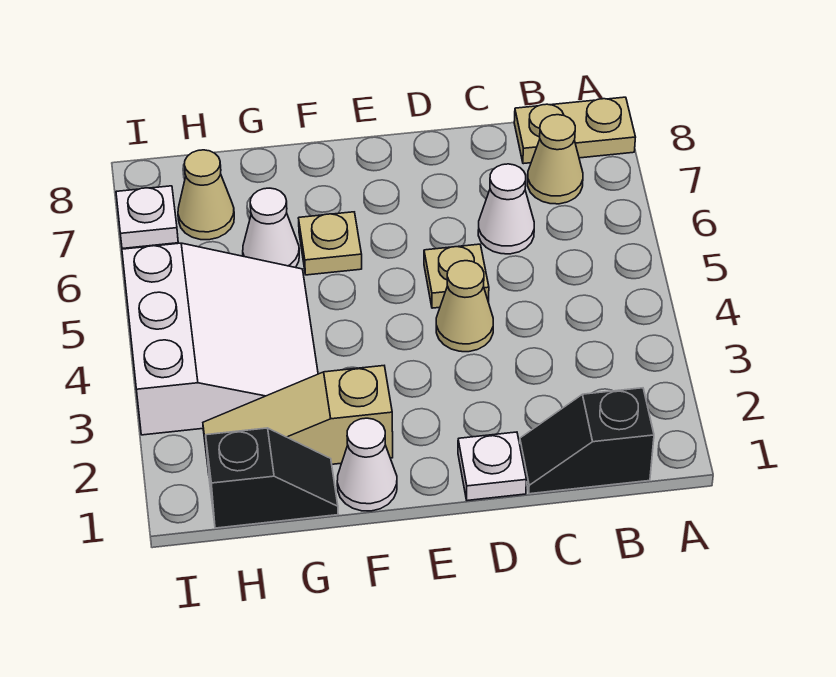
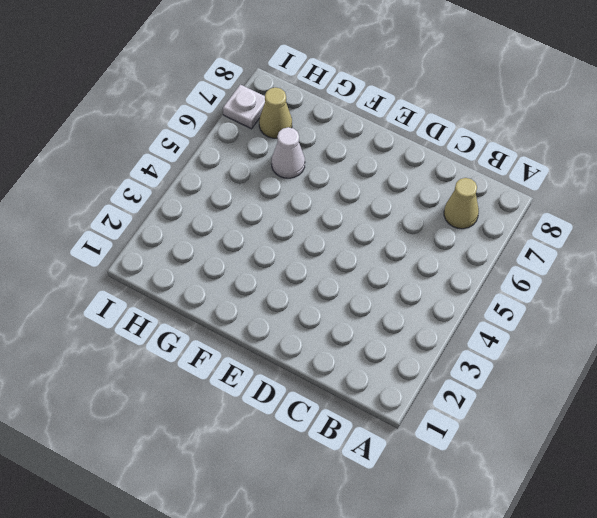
none -> tan 1x2 plate [514,97,636,164]
none -> black 1x2 slope [520,388,654,494]
none -> white 1x1 cone [478,164,534,254]

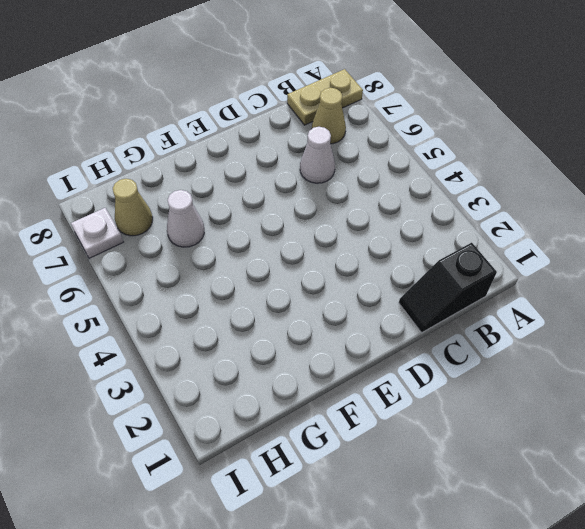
none -> white 1x1 plate [458,432,526,501]
none -> tan 1x1 cone [436,261,493,352]
none -> tan 1x1 plate [424,244,489,308]

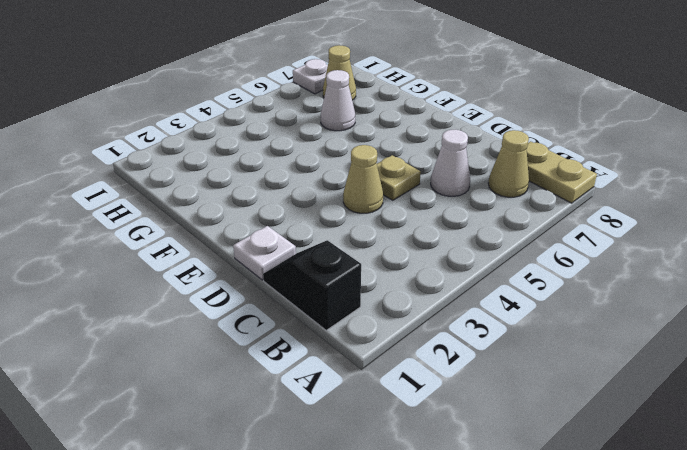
none -> white 1x1 cone [337,418,397,511]
none -> tan 1x3 slope [203,366,393,472]
none -> tan 1x1 plate [299,212,362,275]

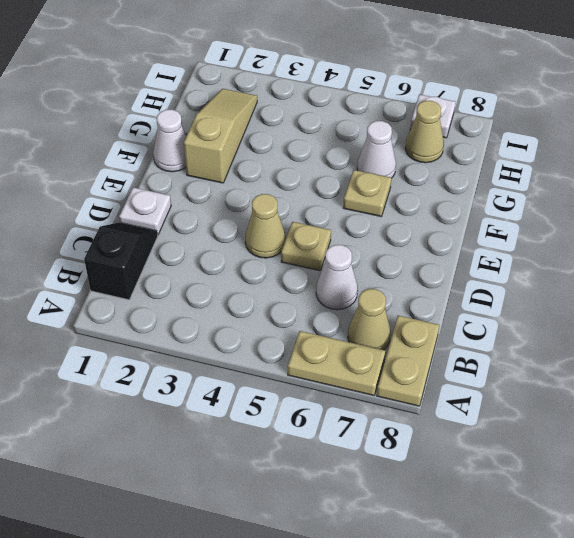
tan 1x2 plate [288,331,385,395] -> none
none -> black 1x2 slope [206,428,338,528]
none -> white 3x3 slope [122,243,318,435]

